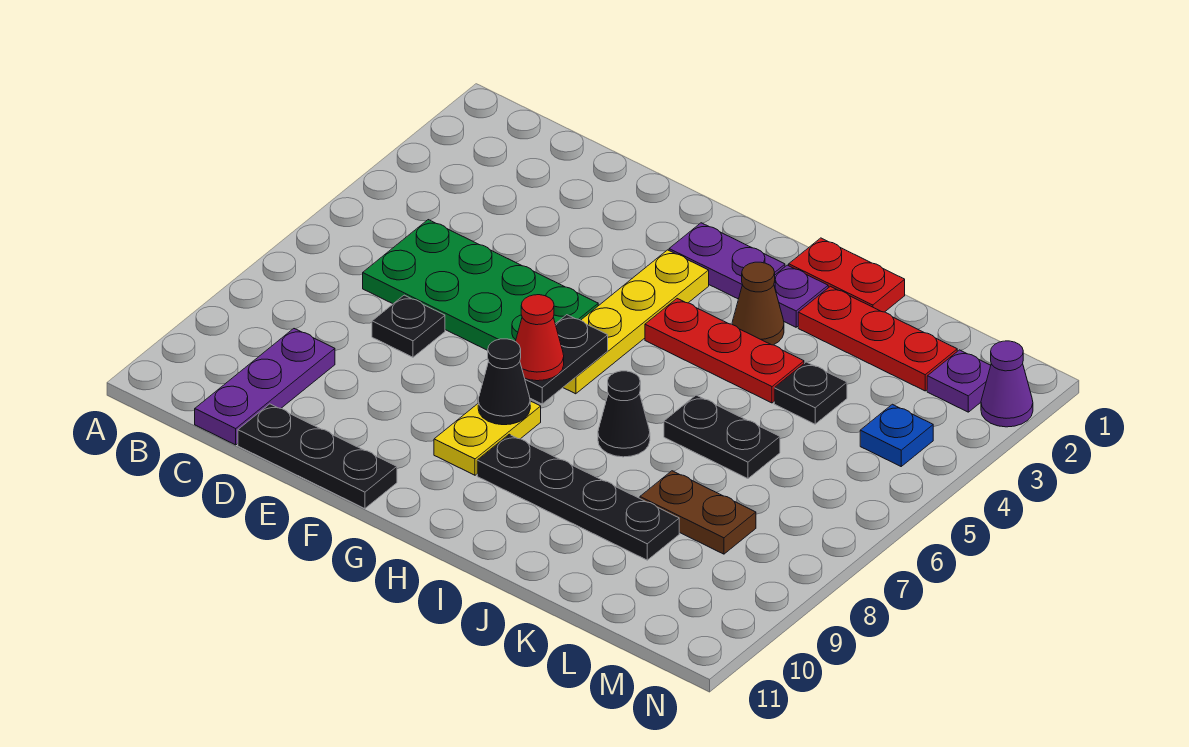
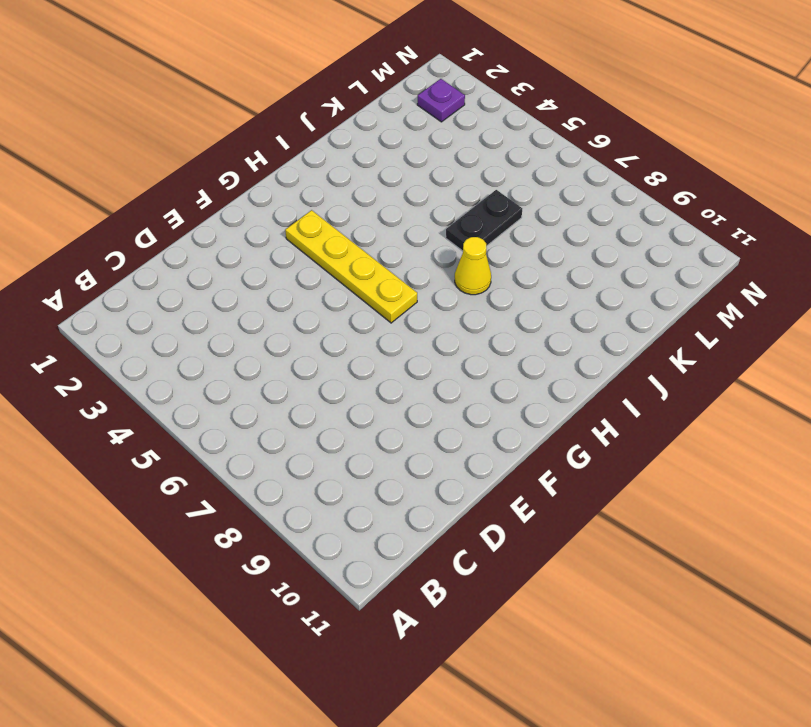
yellow 1x1 cone [455,237,491,295] -> black 1x1 cone [598,371,650,457]
none -> green 2x4 plate [363,220,599,350]
none -> purple 1x3 plate [195,329,335,445]
none -> black 1x1 plate [372,295,445,357]

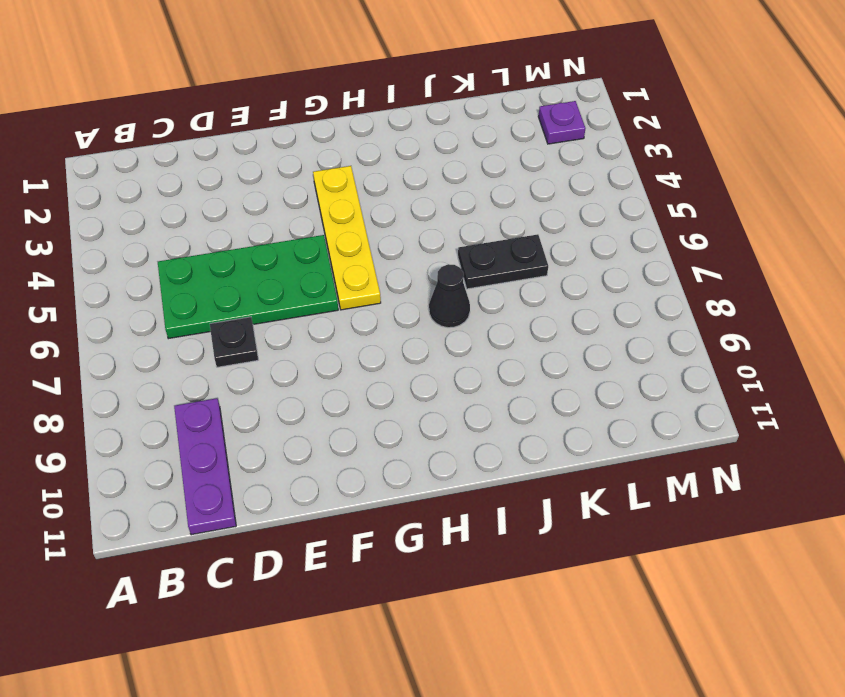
none -> black 1x3 plate [238,404,397,509]
none -> purple 1x2 plate [669,223,785,299]
none -> yellow 1x2 plate [434,401,541,475]

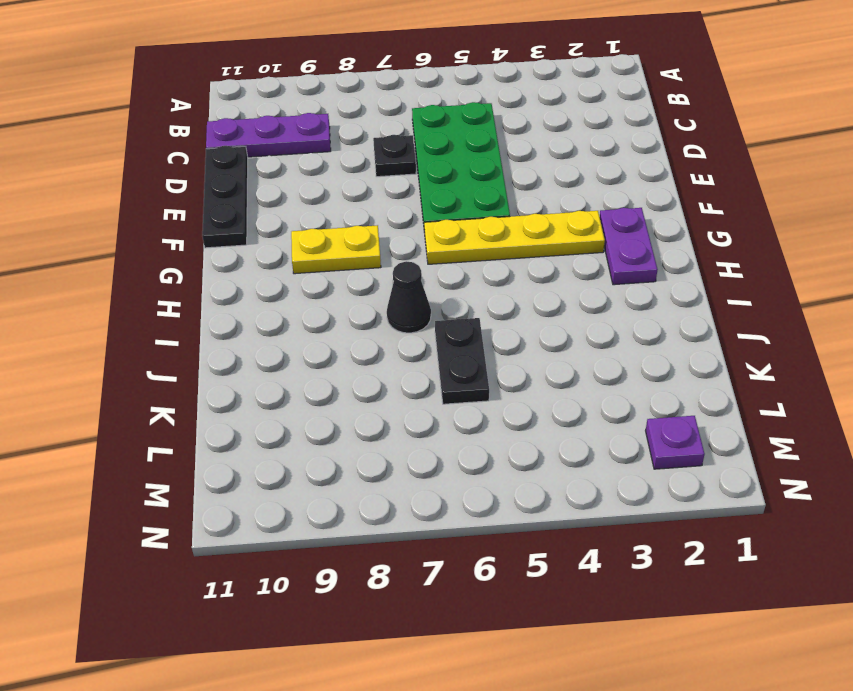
none -> red 1x3 plate [645,299,804,403]
none -> black 1x4 plate [477,434,679,560]
none -> red 1x2 plate [789,238,905,312]

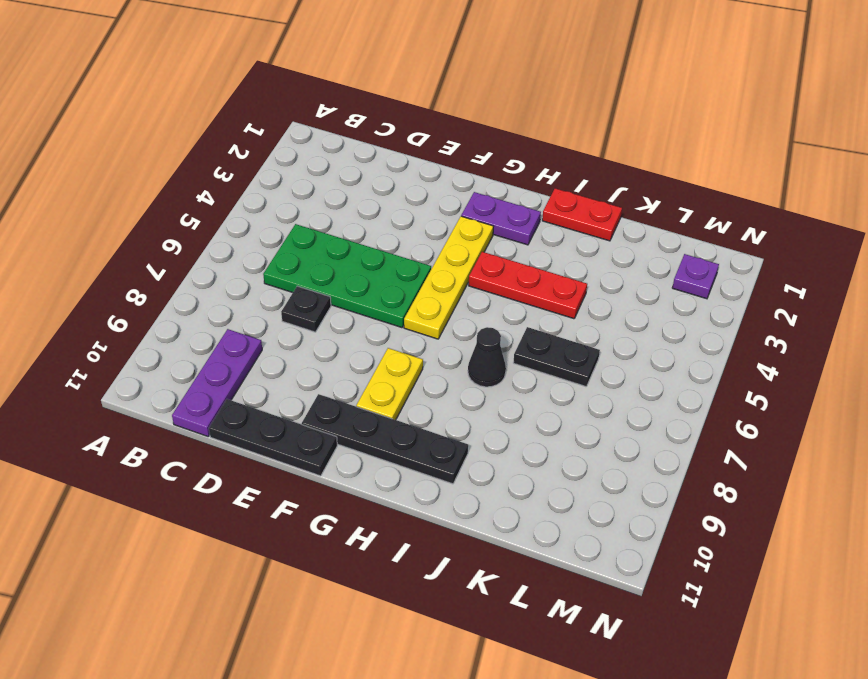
black 1x4 plate [302,394,468,484] -> black 1x4 plate moved to [477,434,679,560]
none -> purple 1x1 plate [774,265,828,327]
none -> brown 1x1 cone [732,262,784,345]
none -> red 1x3 plate [798,286,957,391]

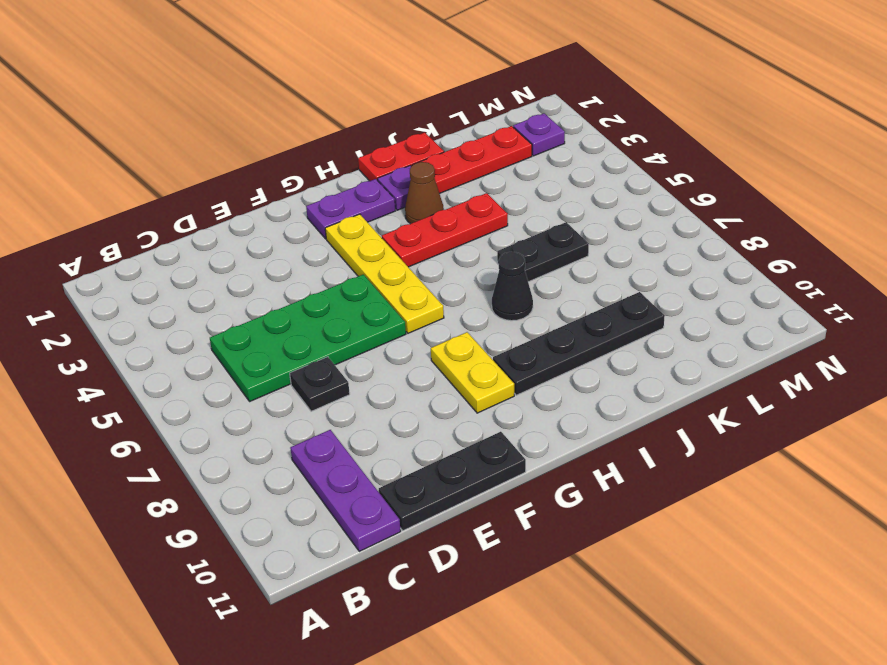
none -> black 1x1 plate [774,362,847,424]
none -> brown 1x2 plate [640,471,756,554]
none -> blue 1x1 plate [860,404,933,466]

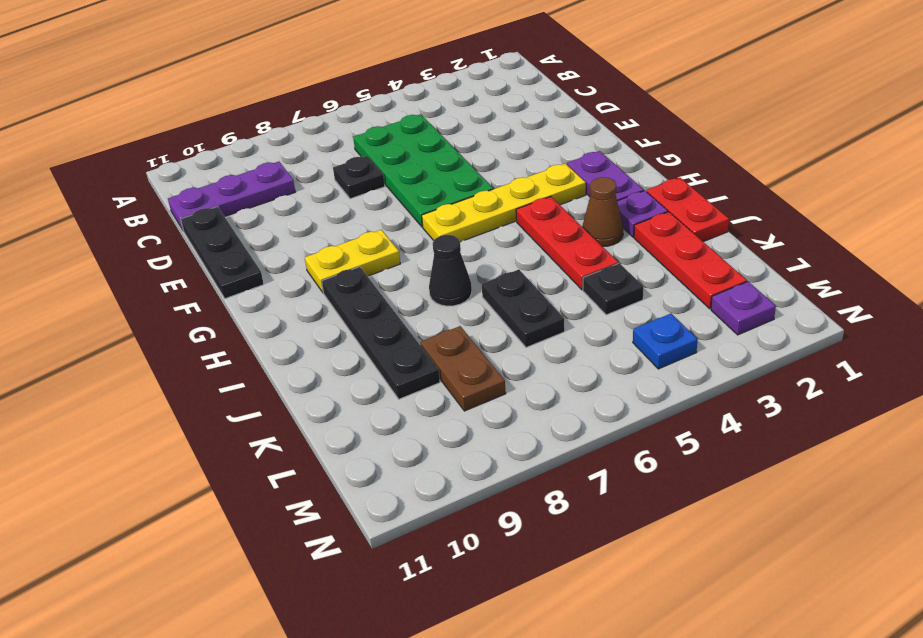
none -> purple 1x1 cone [981,341,1033,427]
none -> black 1x2 plate [525,315,608,404]
none -> black 1x1 cone [478,339,530,425]

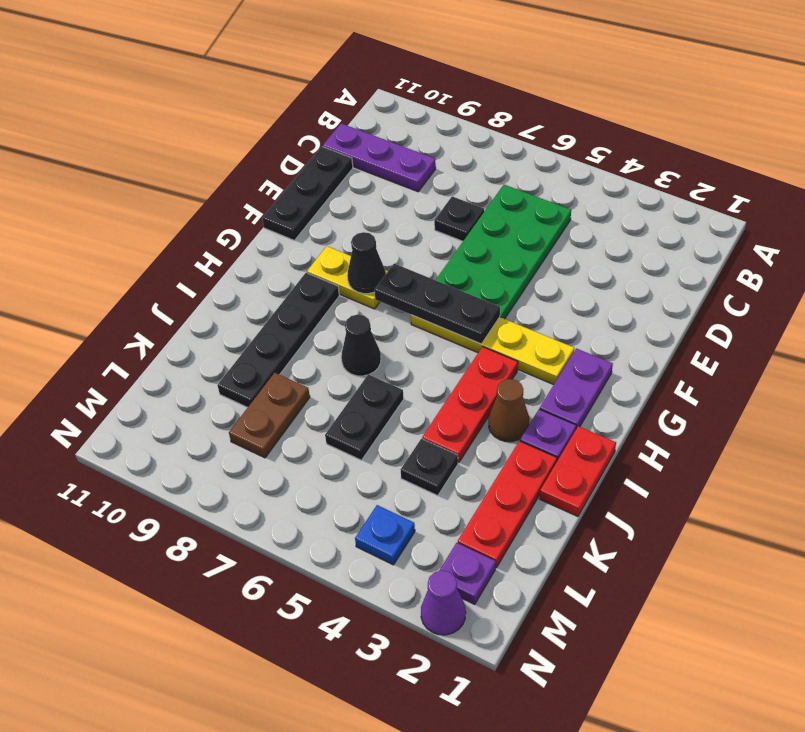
black 1x3 plate [375,264,500,344] -> black 1x2 plate [525,315,608,404]
none -> red 1x1 cone [516,295,564,381]

